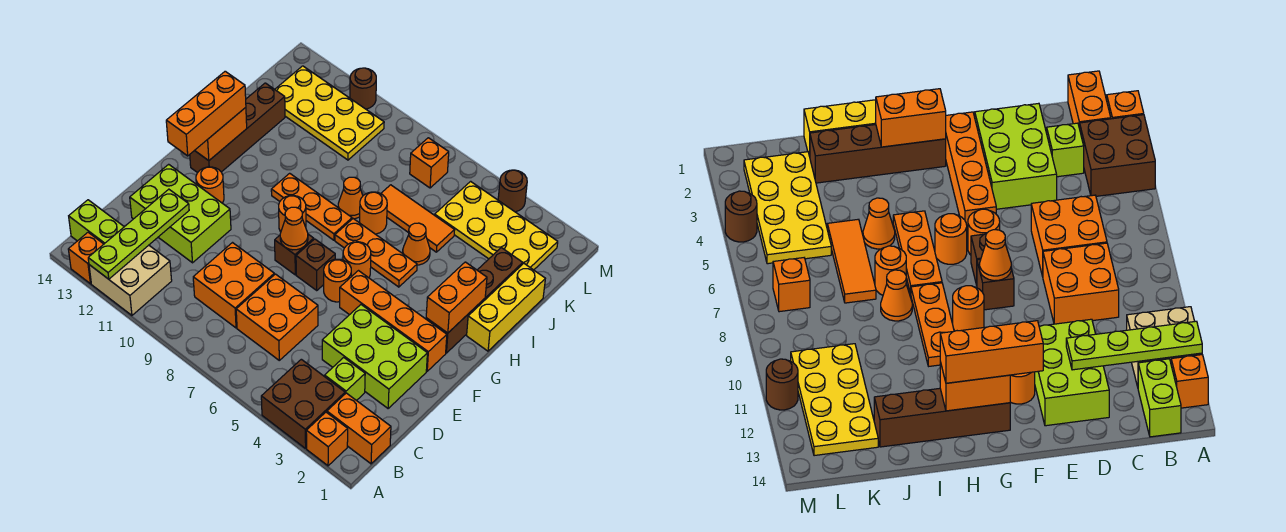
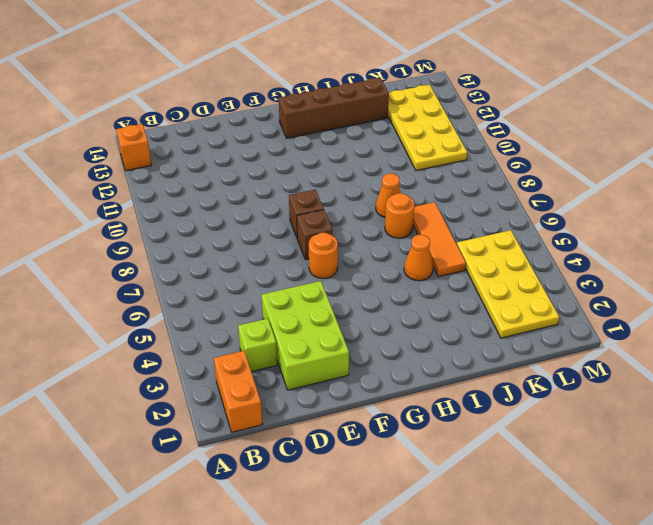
none -> orange 1x1 brick [306,412,348,466]
none -> brown 2x2 brick [261,359,345,448]
none -> tan 2x2 brick [89,245,172,315]
none -> lime 1x2 brick [69,200,124,244]

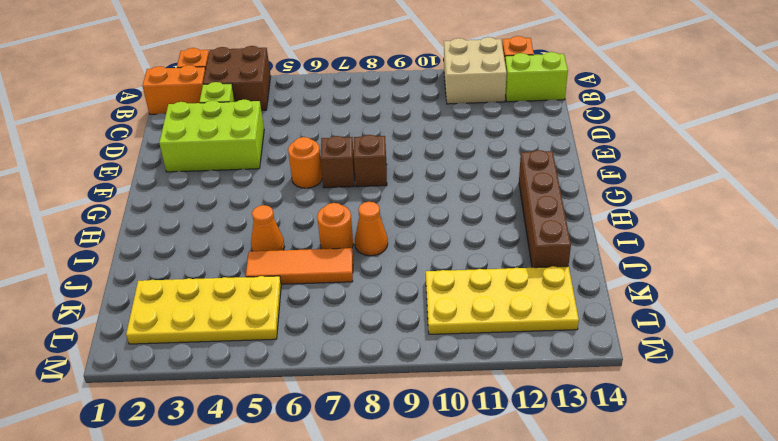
none -> orange 2x2 brick [236,274,318,360]
none -> orange 2x2 brick [193,243,274,328]
none -> lime 2x3 brick [130,164,231,263]
none -> orange 1x4 brick [340,271,447,371]

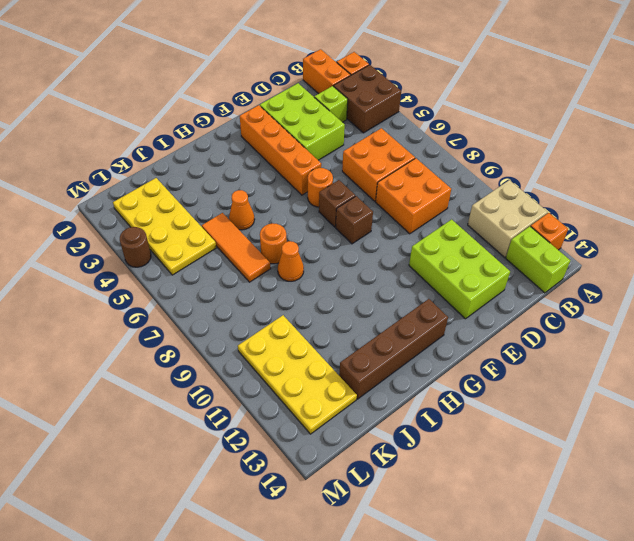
none -> orange 1x1 round brick [196,167,224,203]
none -> brown 1x4 brick [426,248,523,353]
none -> orange 1x1 round brick [343,242,371,278]
none -> orange 1x1 round brick [279,195,306,232]

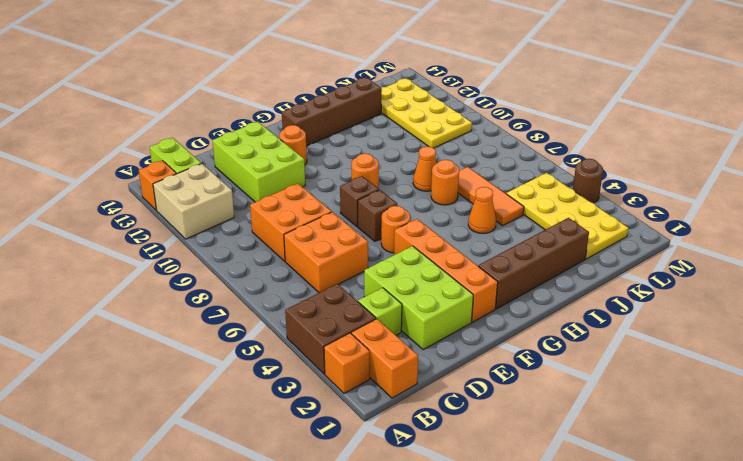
none -> orange 1x1 round brick [343,242,371,278]
none -> yellow 1x3 brick [467,263,545,351]
none -> orange 1x3 plate [335,219,417,287]
none -> orange 1x3 plate [271,173,352,240]

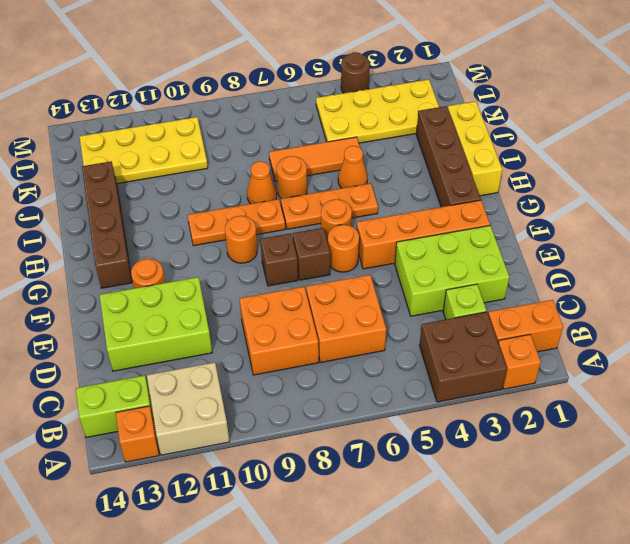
none -> orange 1x1 brick [410,138,449,188]
none -> brown 1x1 round brick [350,68,376,109]
none -> lime 1x4 plate [88,189,189,279]
none -> orange 1x1 cone [280,207,308,250]

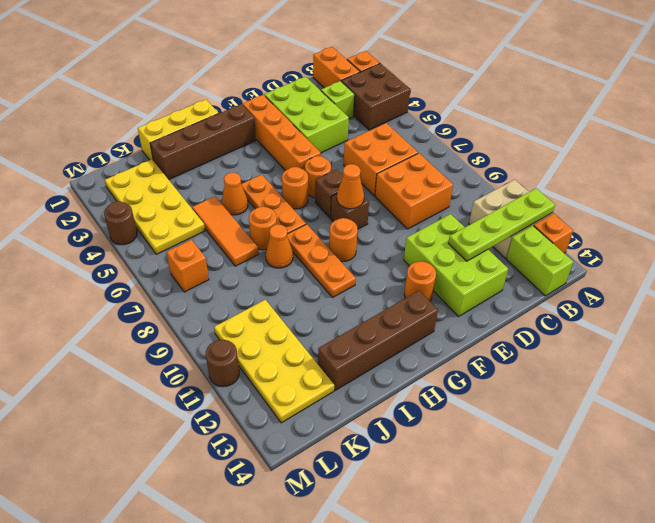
none -> orange 1x2 brick [426,262,487,333]
none -> orange 1x2 brick [195,107,247,161]
none -> orange 1x3 brick [166,71,246,156]

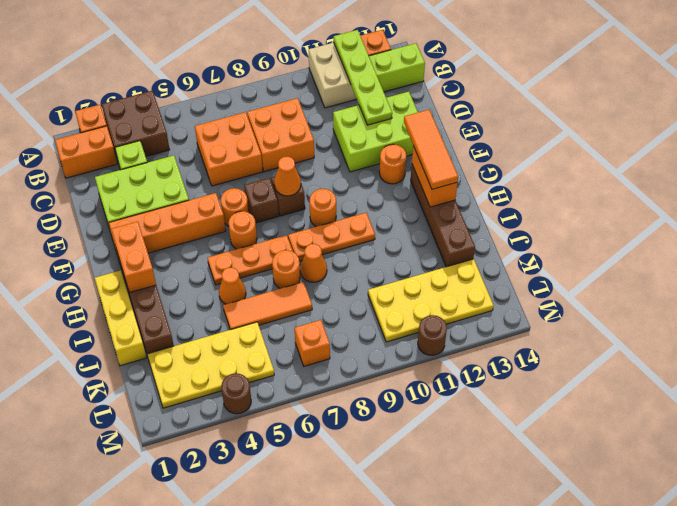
orange 1x3 tile [404,110,458,189] -> orange 1x3 brick [166,71,246,156]

